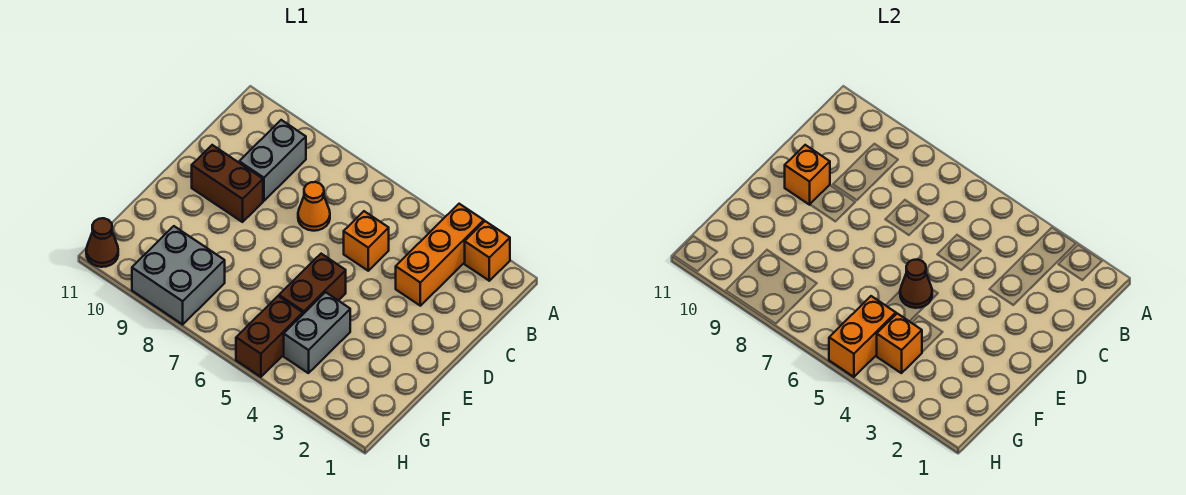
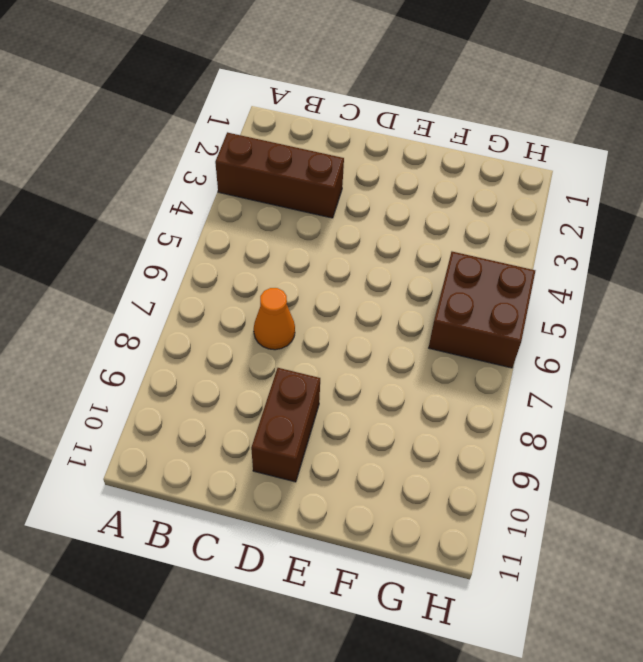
brown 1x3 brick [215,132,344,218] -> orange 1x3 brick [396,204,484,306]
brown 2x2 brick [429,252,535,368] -> brown 1x2 brick [236,296,303,377]
none -> orange 1x1 brick [465,221,510,281]
none -> grey 1x2 brick [239,120,306,201]
none -> orange 1x1 brick [344,211,389,271]

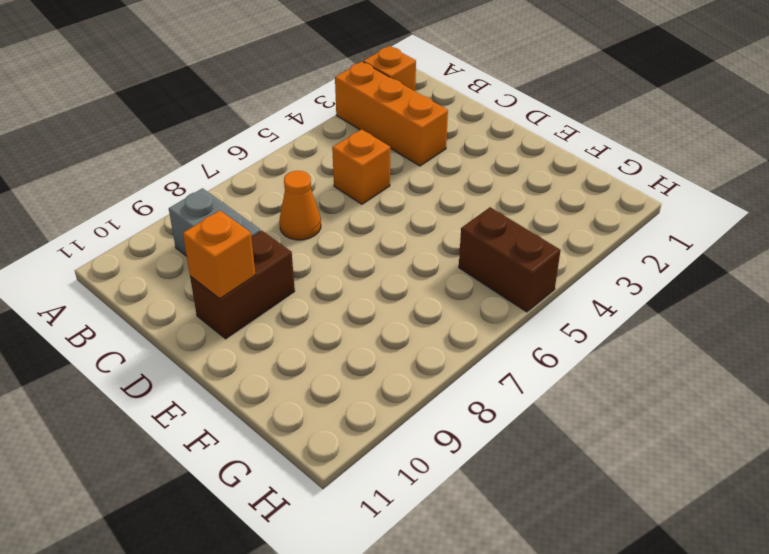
none -> brown 1x2 brick [279,254,346,314]
none -> grey 1x2 brick [284,292,350,373]
none -> grey 2x2 brick [132,226,225,324]

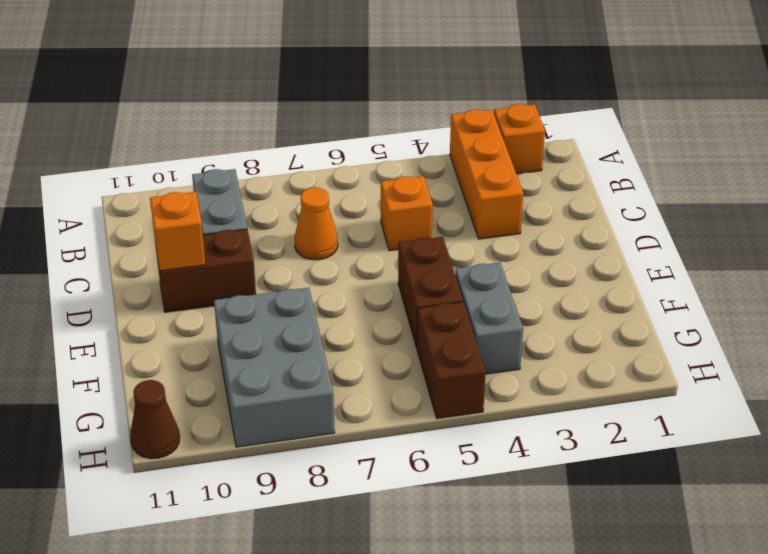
grey 2x3 brick [214,288,335,447] -> grey 2x2 brick [132,226,225,324]
none -> brown 1x1 cone [900,260,932,308]
none -> orange 1x1 brick [877,314,922,373]
none -> orange 1x2 brick [829,296,896,377]

